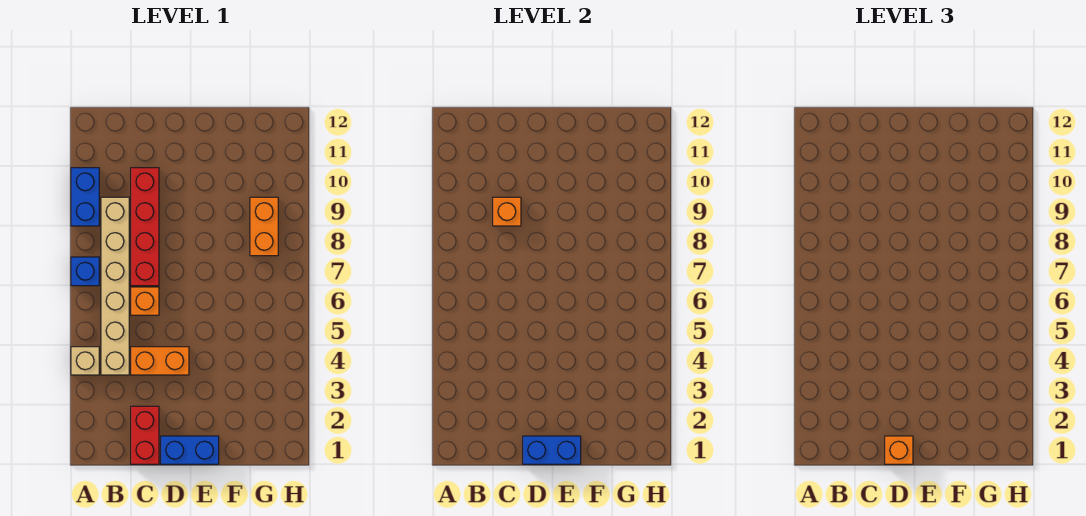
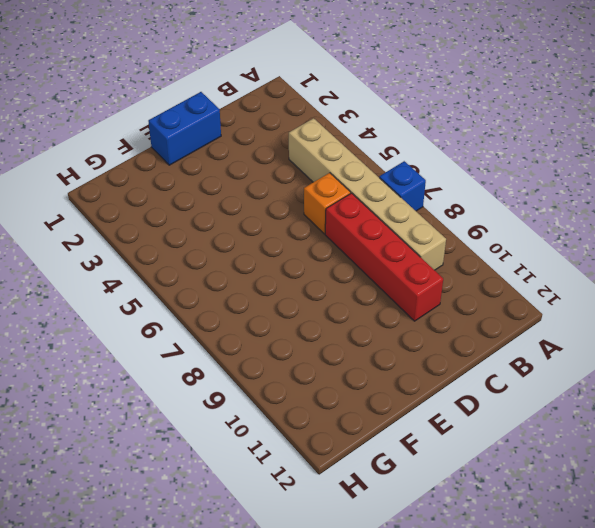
none -> tan 1x1 brick [71,347,99,375]
none -> blue 1x2 brick [71,168,99,226]
none -> red 1x2 brick [131,406,159,464]

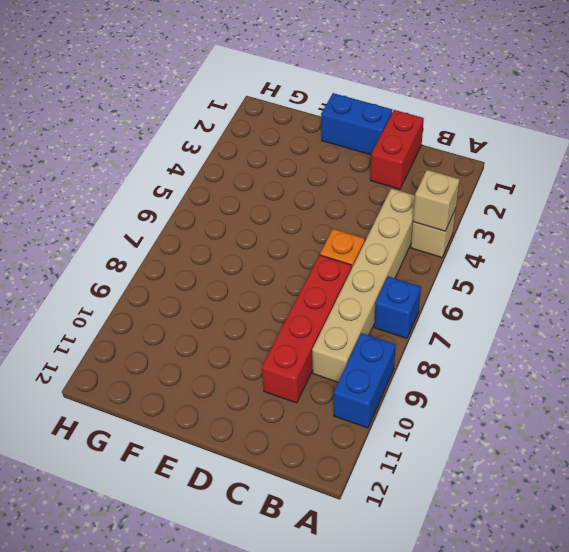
tan 1x1 brick [413,170,460,231] -> none
none -> orange 1x2 brick [131,347,189,375]
none -> orange 1x2 brick [250,197,278,256]
none -> orange 1x1 brick [493,197,521,226]

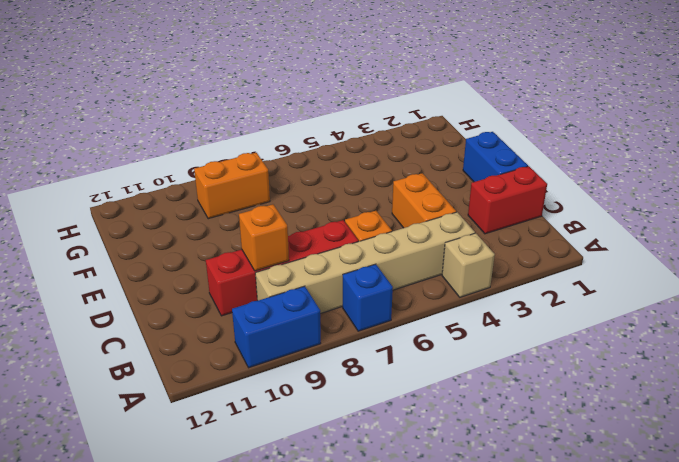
none -> blue 1x2 brick [523,436,581,464]
none -> orange 1x1 brick [885,436,913,464]

